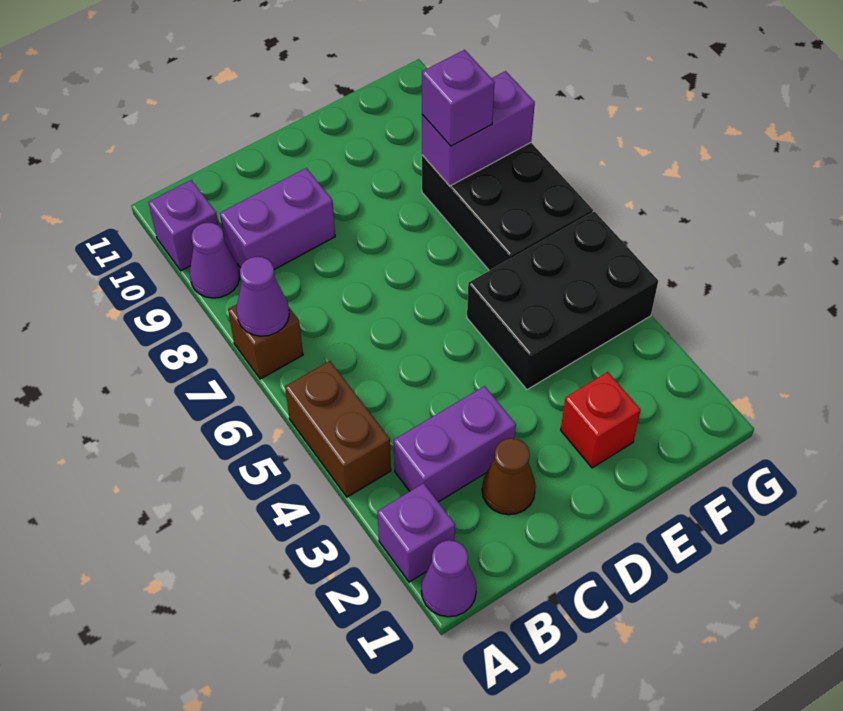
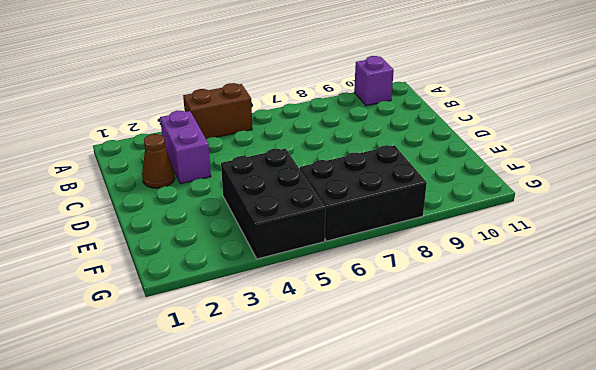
none -> purple 1x1 cone [421,540,477,617]
none -> purple 1x1 brick [377,483,455,582]
none -> brown 1x1 brick [228,304,303,379]

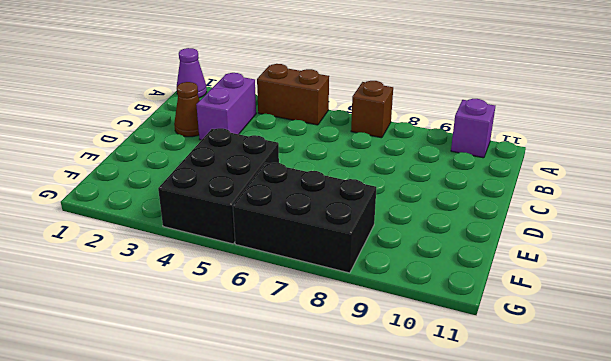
none -> purple 1x1 brick [377,483,455,582]
none -> purple 1x1 cone [190,223,240,298]
none -> purple 1x2 brick [220,168,335,270]

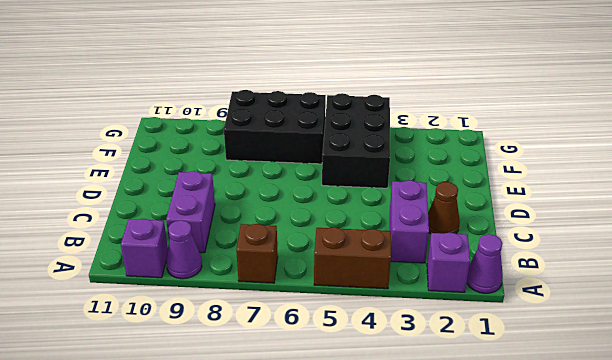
none -> red 1x1 brick [561,372,641,468]
none -> purple 1x1 cone [237,257,289,336]
none -> purple 1x2 brick [422,71,535,186]

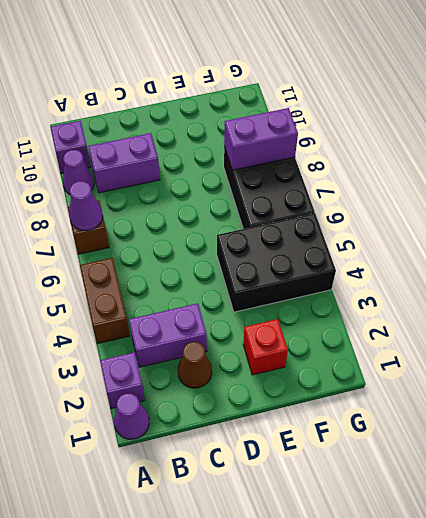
none -> purple 1x1 brick [422,50,495,146]

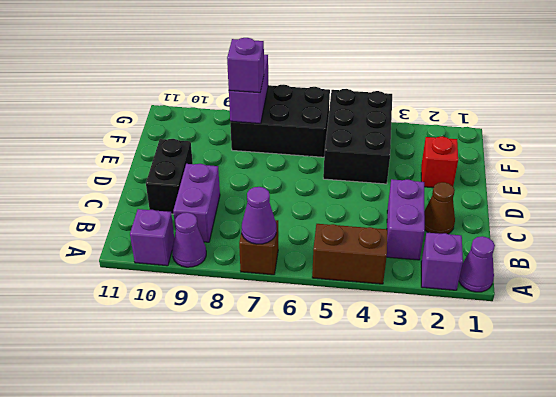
black 1x2 brick [146,139,193,214] -> none

